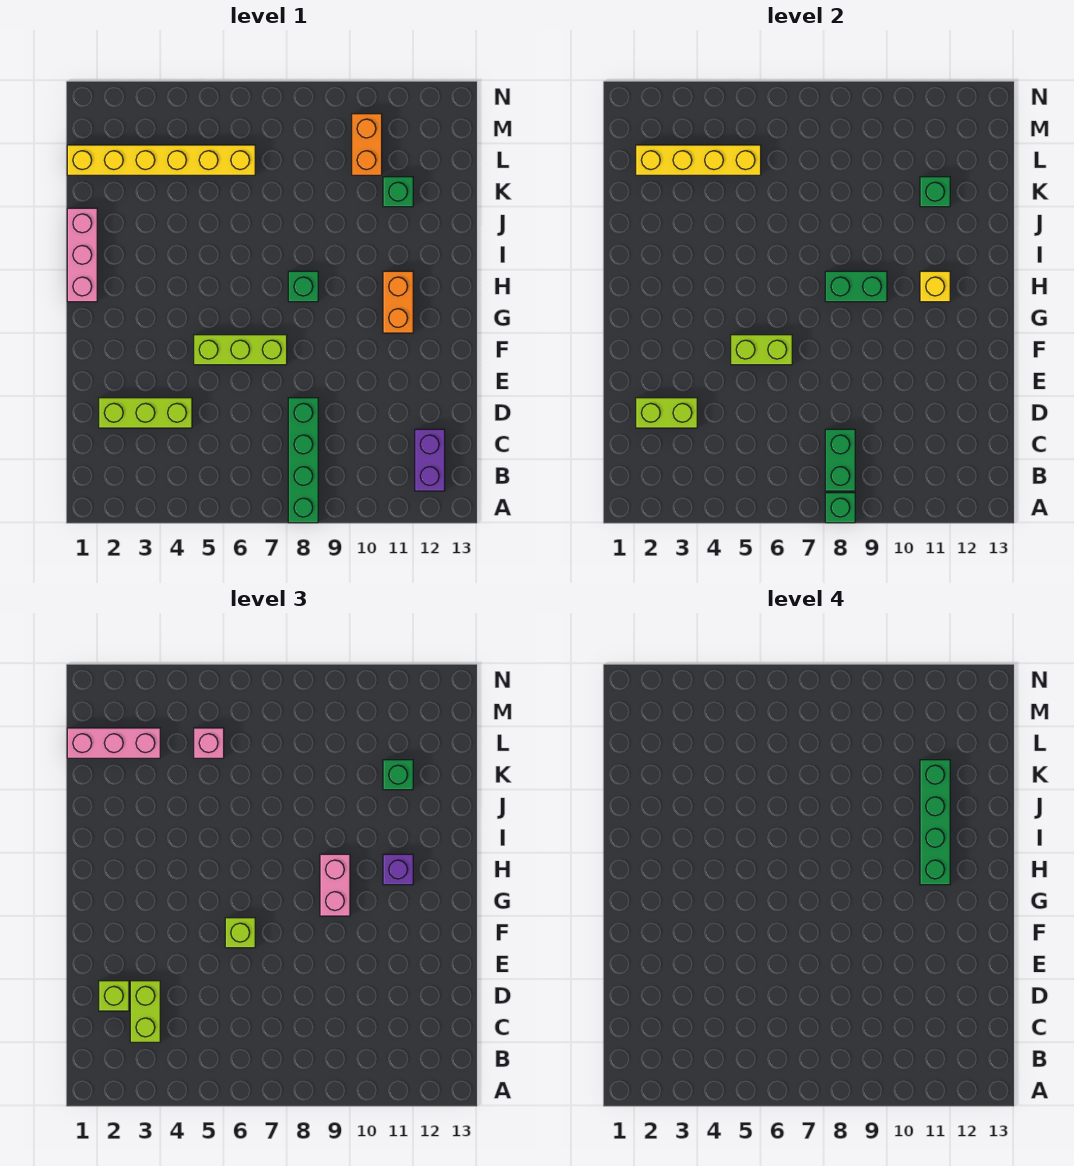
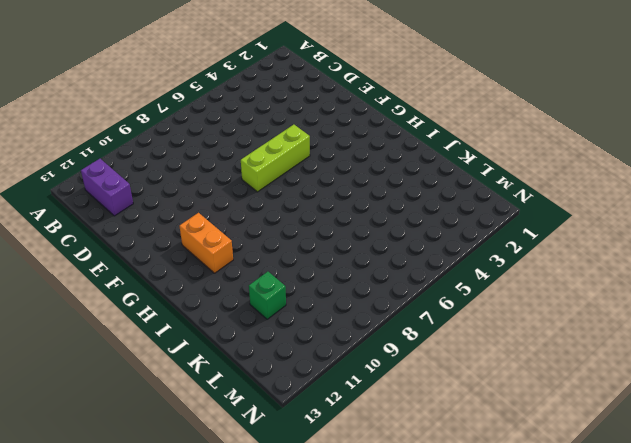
none -> green 1x4 brick [288,398,318,523]
none -> lime 1x3 brick [99,398,192,428]
none -> pink 1x3 brick [67,208,97,302]

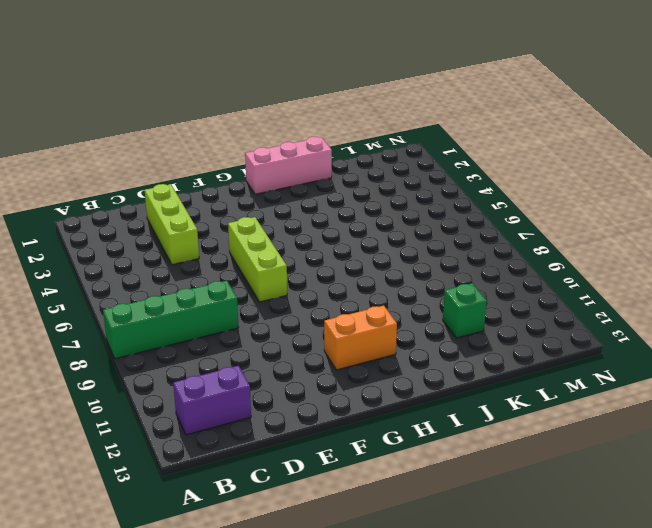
none -> green 1x1 brick [288,271,318,302]
none -> yellow 1x6 brick [67,145,255,175]
none -> orange 1x2 brick [352,114,382,175]

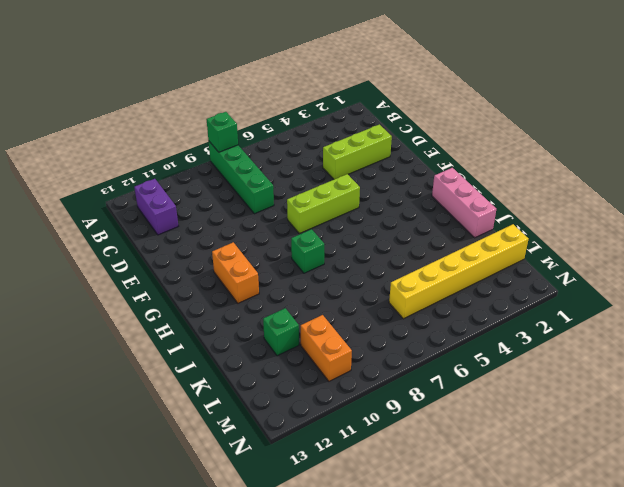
none -> green 1x2 brick [825,429,855,491]
none -> lime 1x2 brick [636,398,697,428]
none -> lime 1x2 brick [731,335,792,365]

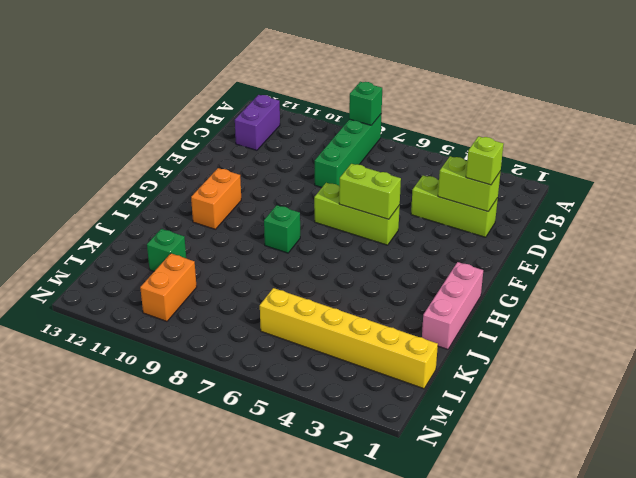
none -> green 1x2 brick [825,429,855,491]
none -> green 1x2 brick [825,271,887,302]
none -> yellow 1x1 brick [920,271,950,302]

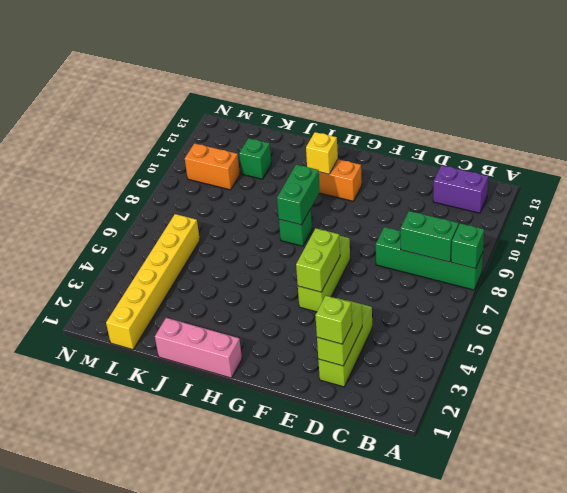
none -> green 1x1 brick [920,177,950,207]
none -> yellow 1x4 brick [636,145,761,175]
none -> lime 1x2 brick [130,981,160,1042]

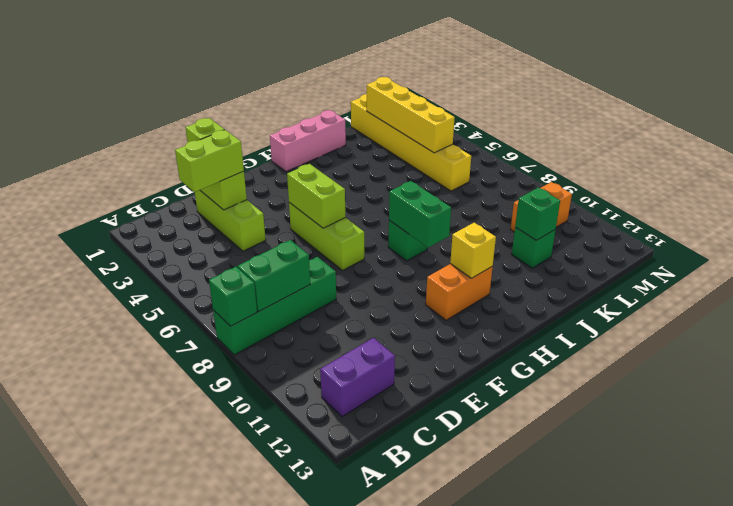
none -> lime 1x1 brick [225,918,255,948]
none -> pink 1x2 brick [320,854,350,916]
none -> purple 1x1 brick [383,854,413,885]

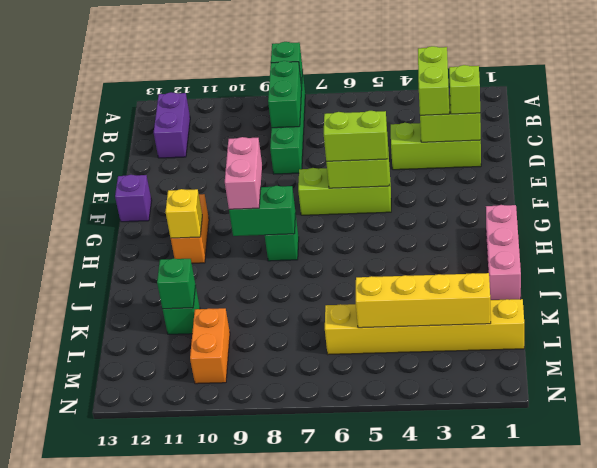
lime 1x2 brick [324,111,388,161] -> lime 1x1 brick [225,918,255,948]
purple 1x1 brick [115,175,152,222] -> purple 1x1 brick moved to [383,854,413,885]
none -> green 1x1 brick [383,760,413,790]
none -> pink 1x3 brick [67,728,160,758]
none -> pink 1x1 brick [194,728,224,758]

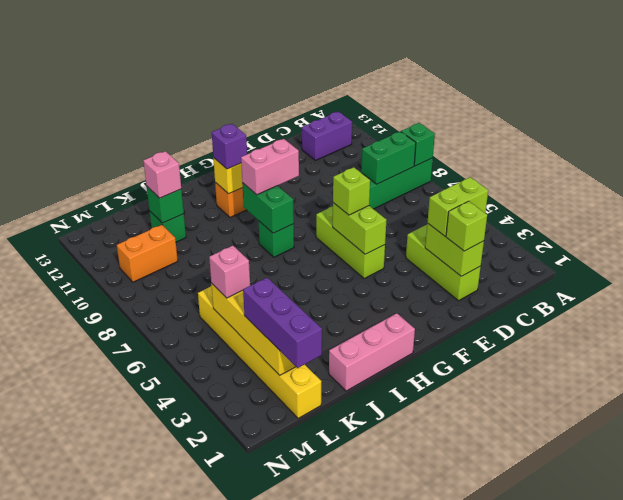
pink 1x1 brick [143,151,181,198] -> green 1x1 brick [383,760,413,790]
purple 1x3 brick [243,278,322,368] -> pink 1x3 brick [67,728,160,758]
none -> green 1x4 brick [920,760,950,885]

